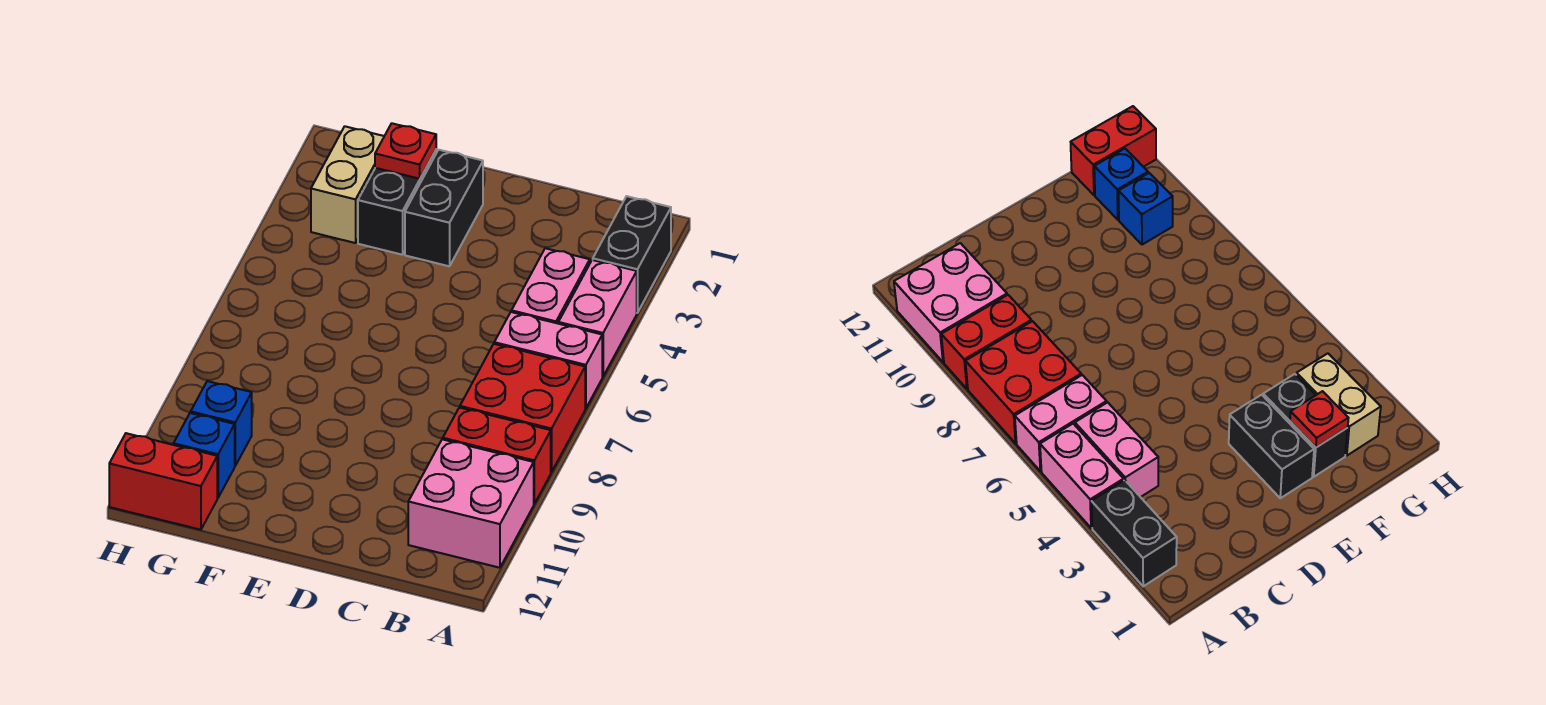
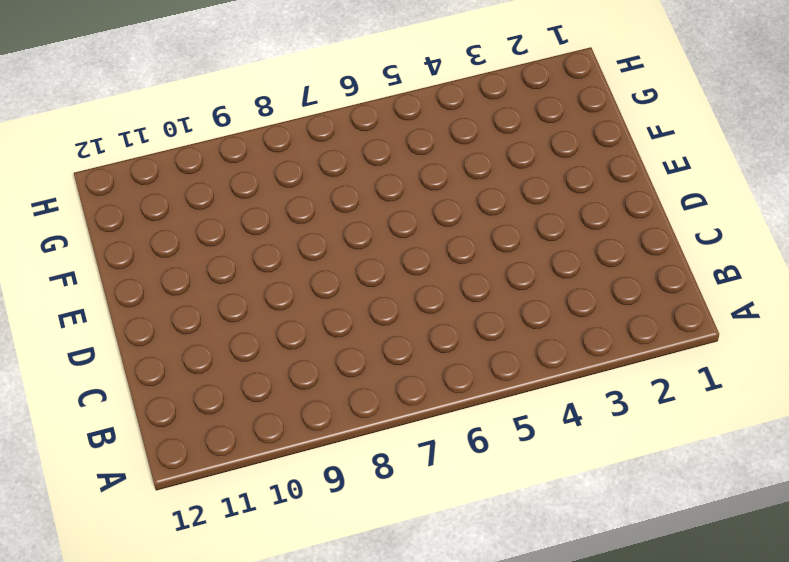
none -> black 1x2 brick [593,196,671,313]
none -> pink 1x2 brick [558,260,637,377]
none -> pink 1x2 brick [494,312,602,408]

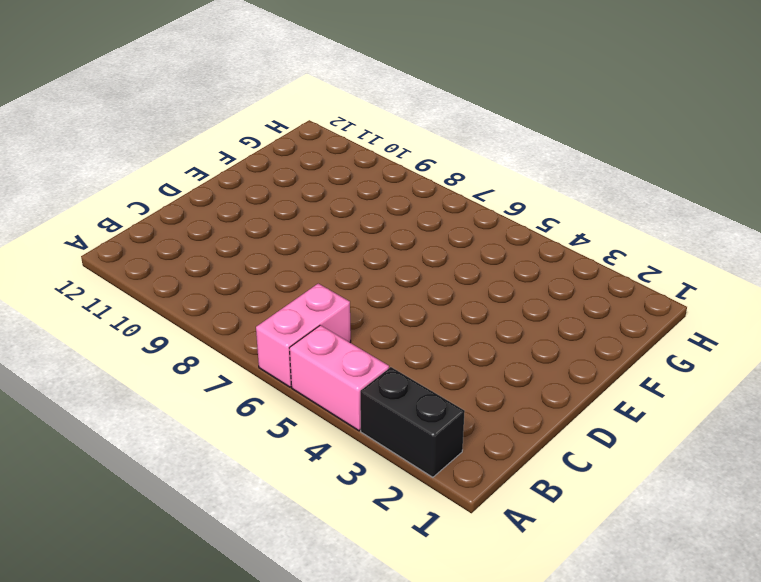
none -> red 2x2 brick [460,344,585,472]
none -> red 1x2 brick [443,408,551,504]
none -> pink 2x2 brick [408,439,534,568]

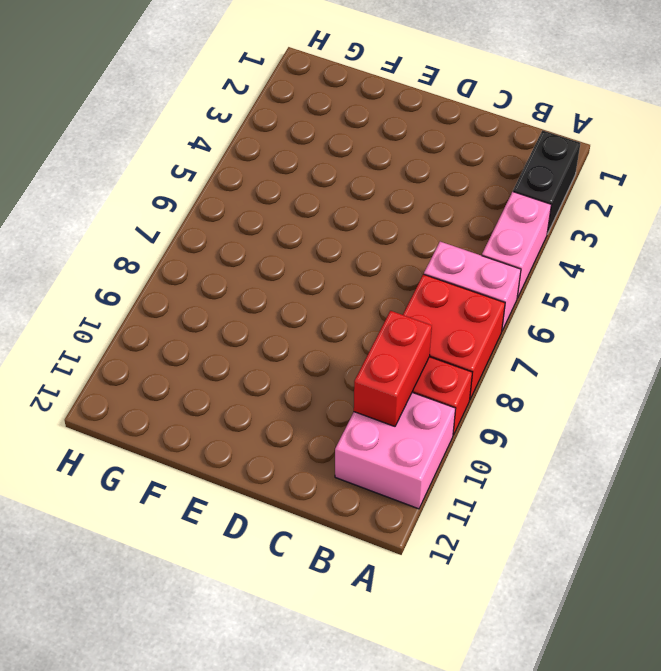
red 1x2 brick [354,311,432,426] -> red 1x2 brick turned to [109,433,217,530]
none -> pink 1x2 brick [511,248,590,323]
none -> black 1x2 brick [405,150,483,266]
none -> black 1x2 brick [358,150,436,255]

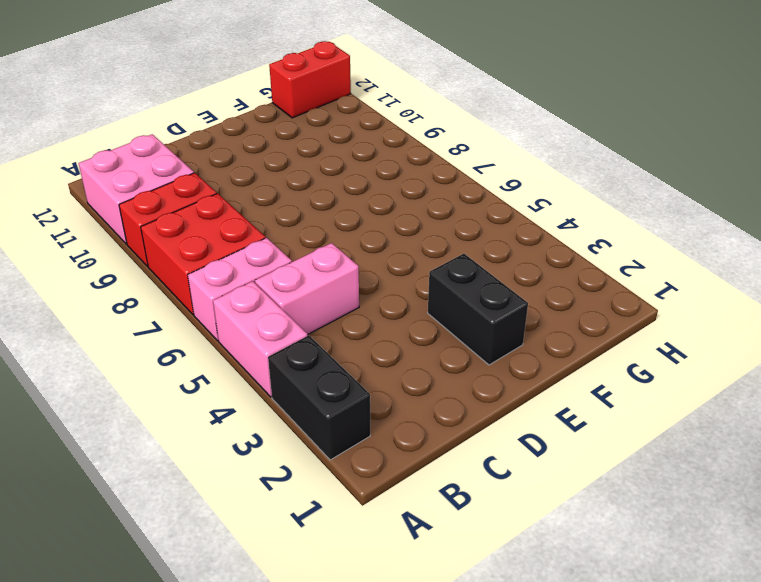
pink 1x2 brick [255,243,359,334] -> pink 1x2 brick turned to [511,248,590,323]
none -> black 1x2 brick [358,150,436,255]
none -> tan 1x2 brick [311,126,384,243]
none -> blue 1x1 brick [191,381,252,466]

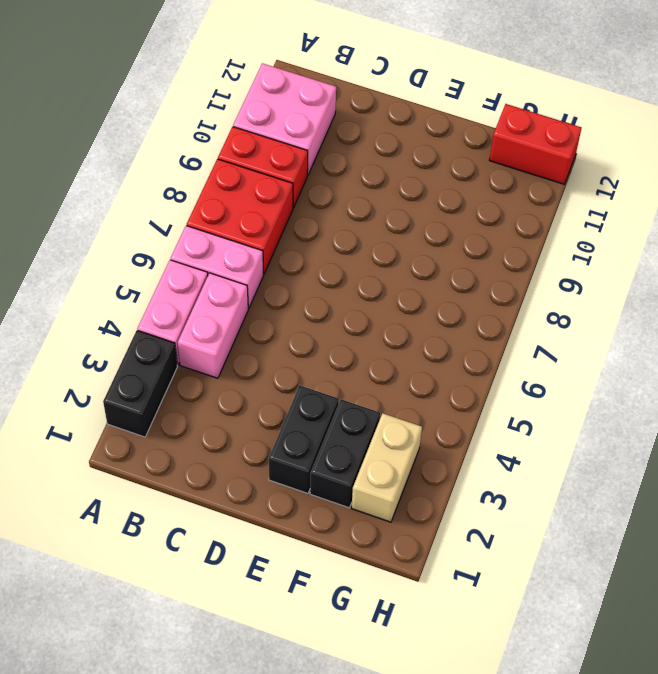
none -> blue 1x1 brick [191,381,252,466]
none -> blue 1x1 brick [173,413,235,498]
none -> red 1x1 plate [375,123,436,179]

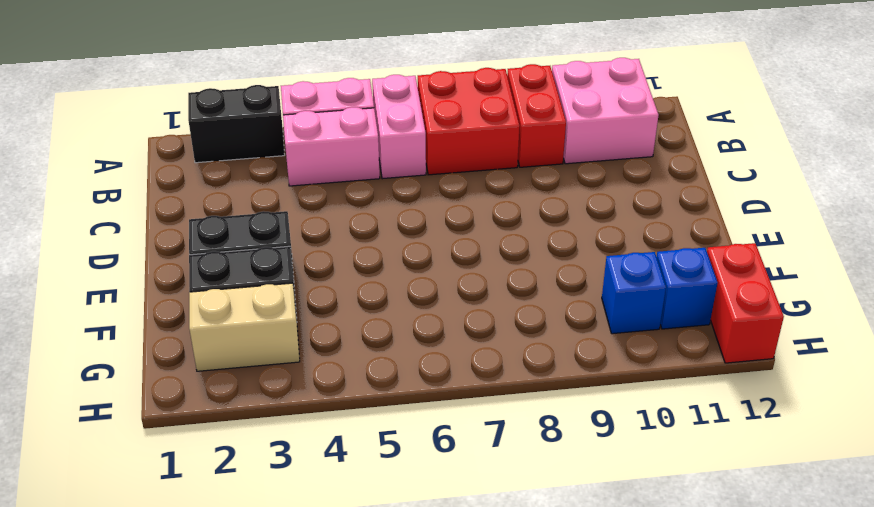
none -> red 1x1 plate [375,123,436,179]

